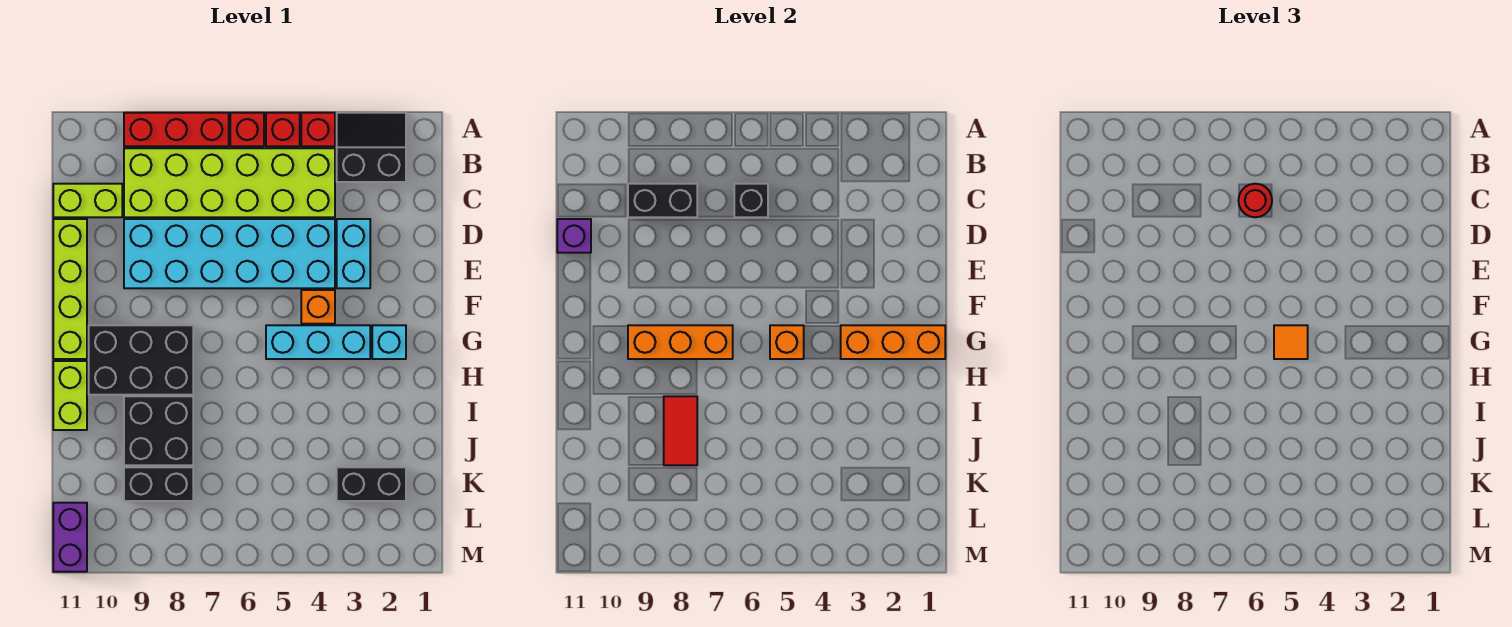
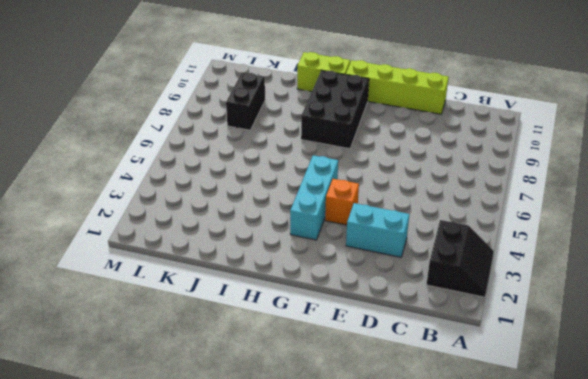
none -> red 1x1 brick [301,113,335,146]
none -> red 1x1 brick [266,113,300,146]
none -> red 1x1 brick [230,113,264,146]

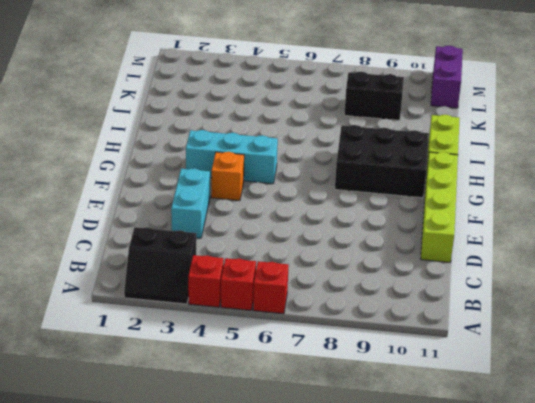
none -> red 1x3 brick [124,113,229,146]
none -> lime 2x6 brick [124,148,335,217]
none -> lime 1x2 brick [53,184,122,217]

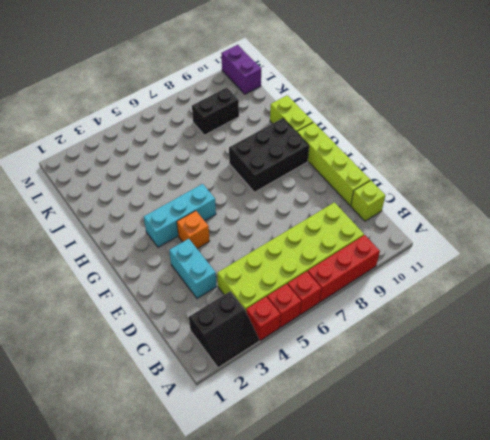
lime 1x1 brick [351,181,385,221] -> lime 1x2 brick [53,184,122,217]
none -> cyan 2x6 brick [124,219,335,288]
none -> cyan 1x1 brick [372,325,406,359]
none -> black 2x2 brick [124,396,193,465]

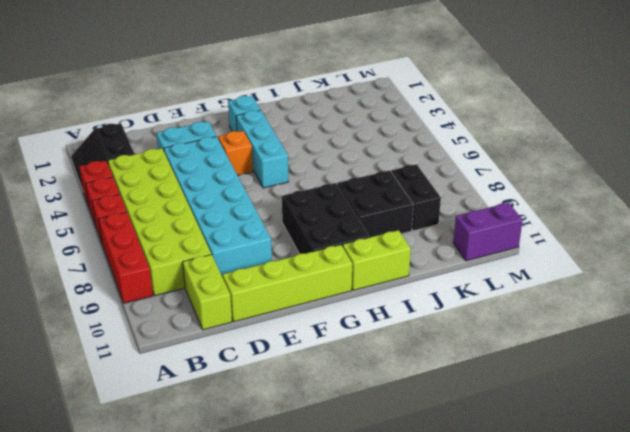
none -> black 1x2 brick [337,467,406,501]
none -> black 1x1 brick [734,184,768,217]
none -> black 1x2 brick [628,184,697,217]

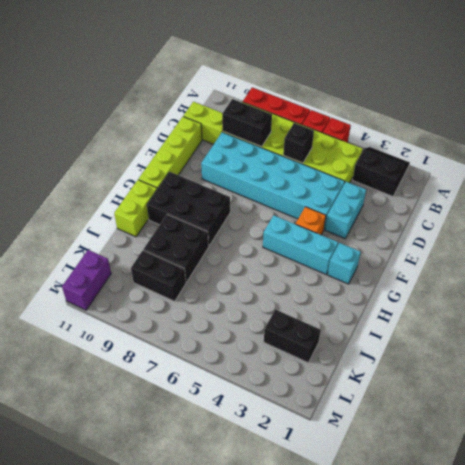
none -> red 1x1 brick [301,113,335,146]
none -> purple 1x1 brick [557,219,591,253]
none -> orange 1x3 brick [841,325,945,359]

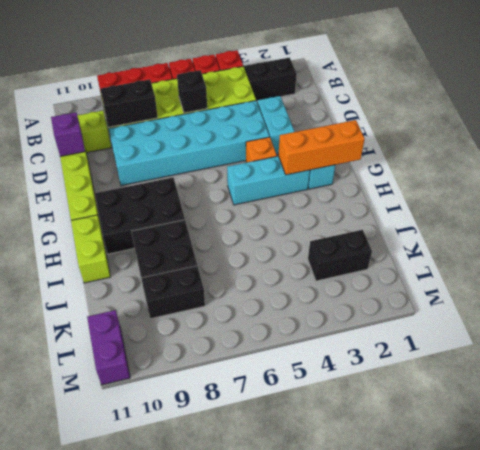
none -> orange 1x1 brick [770,325,804,359]
none -> orange 1x3 brick [628,325,733,359]
none -> red 1x2 tile [664,396,697,465]

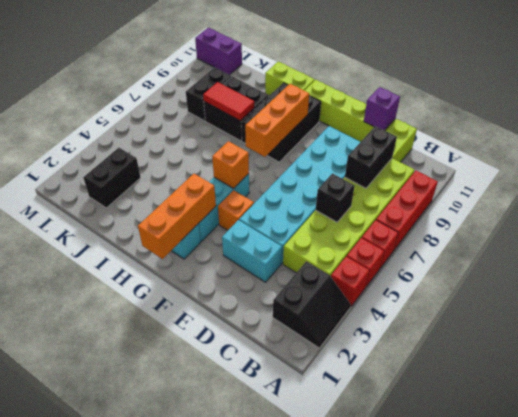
none -> red 1x1 round brick [1238,184,1272,217]
none -> orange 1x1 tile [1274,325,1308,359]

